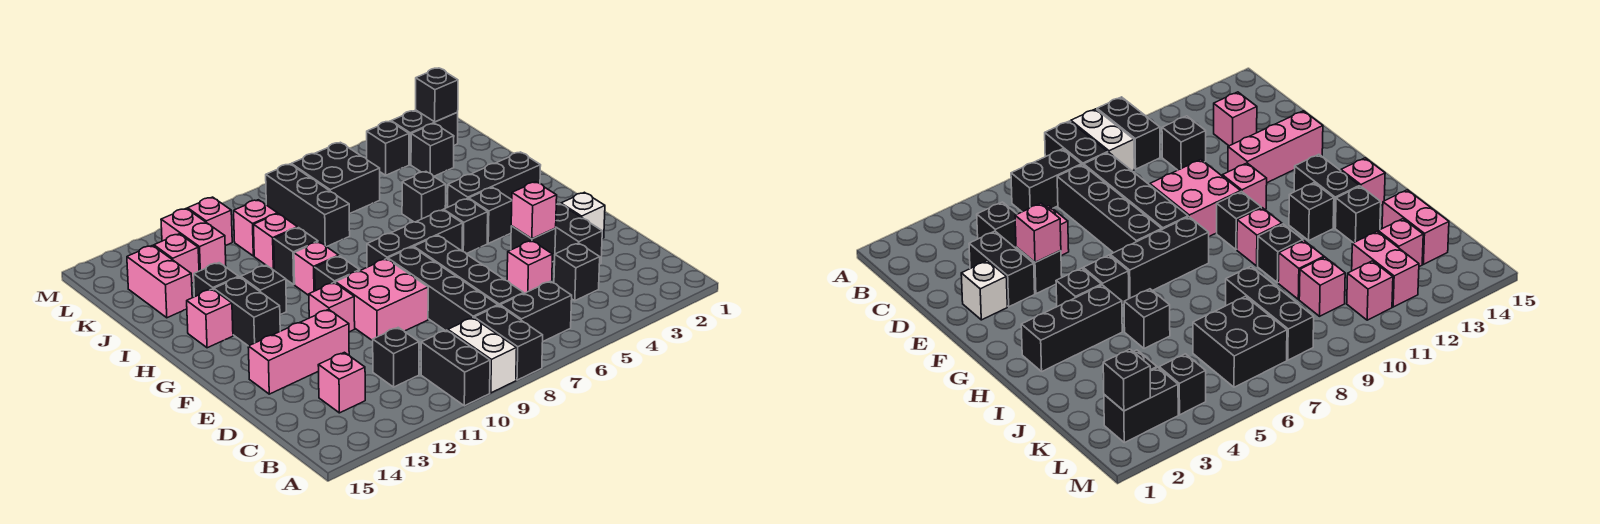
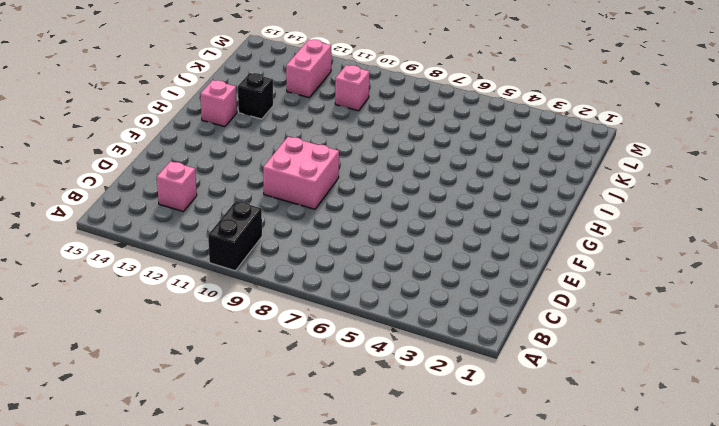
none -> black 1x2 brick [474,306,543,380]
none -> white 1x2 brick [448,318,517,393]
none -> black 1x2 brick [500,281,572,341]
none -> black 1x1 brick [554,243,600,301]

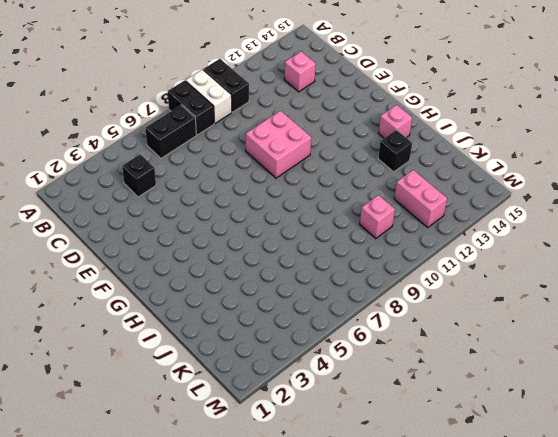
none -> black 1x4 brick [414,235,524,306]
none -> black 1x4 brick [388,247,498,331]
none -> black 1x1 brick [373,327,419,387]
none -> black 1x2 brick [555,204,602,264]

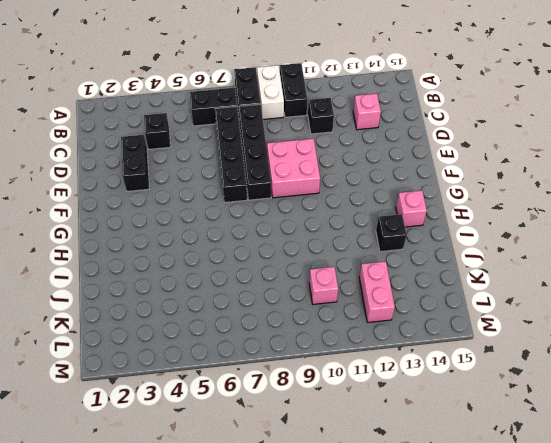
none -> pink 1x1 brick [507,241,553,293]
none -> white 1x1 brick [561,192,605,239]
none -> black 1x1 brick [511,226,556,262]
none -> pink 1x3 brick [248,309,349,394]

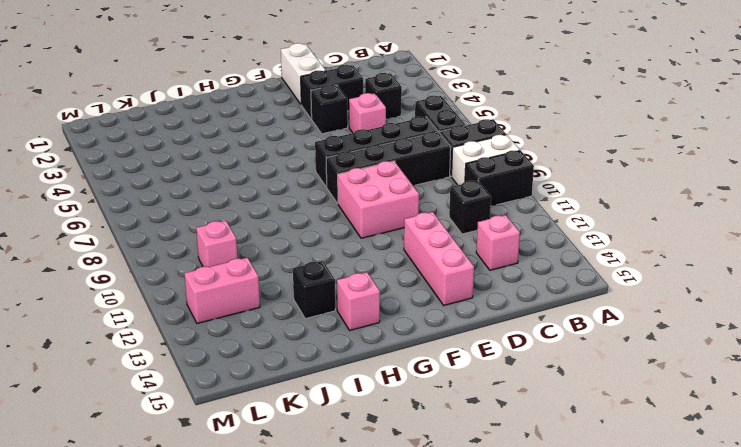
white 1x2 brick [281,43,326,104] -> white 1x1 brick [561,192,605,239]
none -> pink 1x1 brick [309,282,355,332]
none -> black 1x1 brick [469,187,512,243]
none -> black 1x1 brick [444,199,488,254]
none -> black 1x3 brick [367,210,463,267]

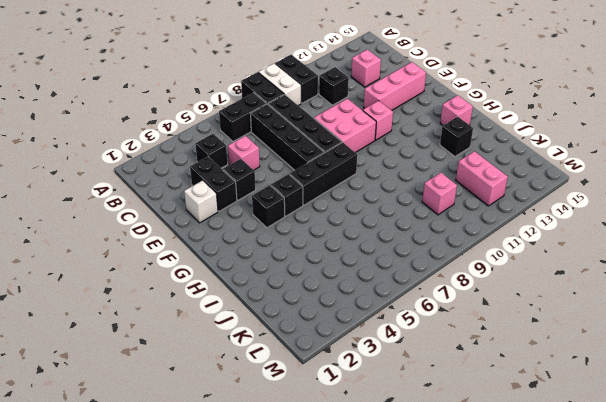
none -> black 1x1 brick [315,256,360,291]
none -> black 1x2 brick [214,277,280,346]
none -> black 1x3 brick [448,152,541,207]
none -> pink 1x1 brick [294,242,339,295]

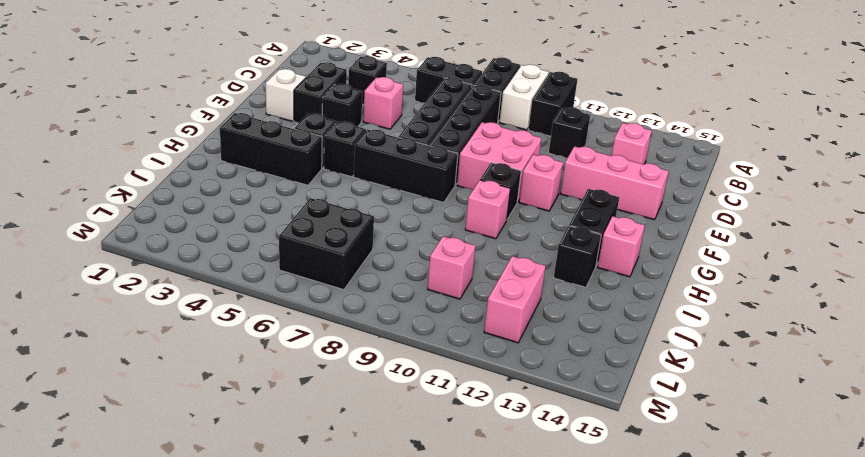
none -> black 1x1 brick [241,265,286,315]
none -> black 1x1 brick [402,172,446,222]
none -> black 1x1 brick [274,228,318,284]
none -> black 1x3 brick [266,164,350,247]

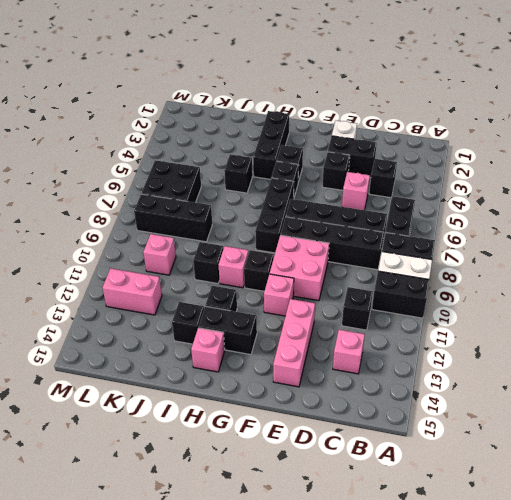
none -> pink 1x1 brick [254,214,298,270]
none -> pink 1x2 brick [127,246,192,318]
none -> black 1x1 brick [411,124,454,176]
none -> pink 1x1 brick [154,234,199,283]

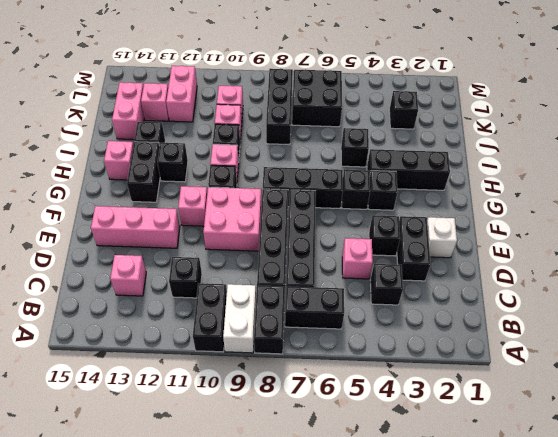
none -> black 1x2 brick [391,110,458,165]
none -> black 1x1 brick [367,121,409,175]
none -> pink 1x1 brick [188,197,232,245]
none -> pink 1x1 brick [511,182,557,239]

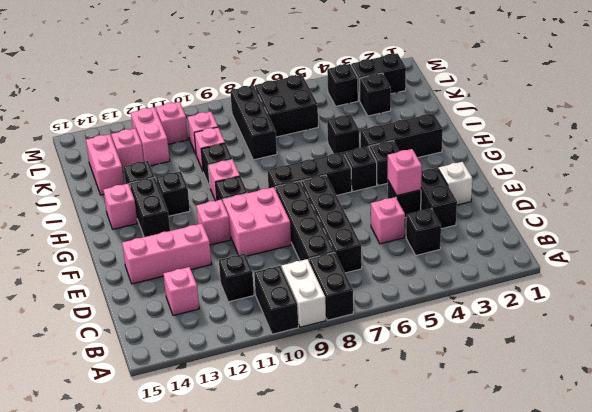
none -> black 1x2 brick [500,281,572,341]
none -> black 1x1 brick [416,68,458,122]

